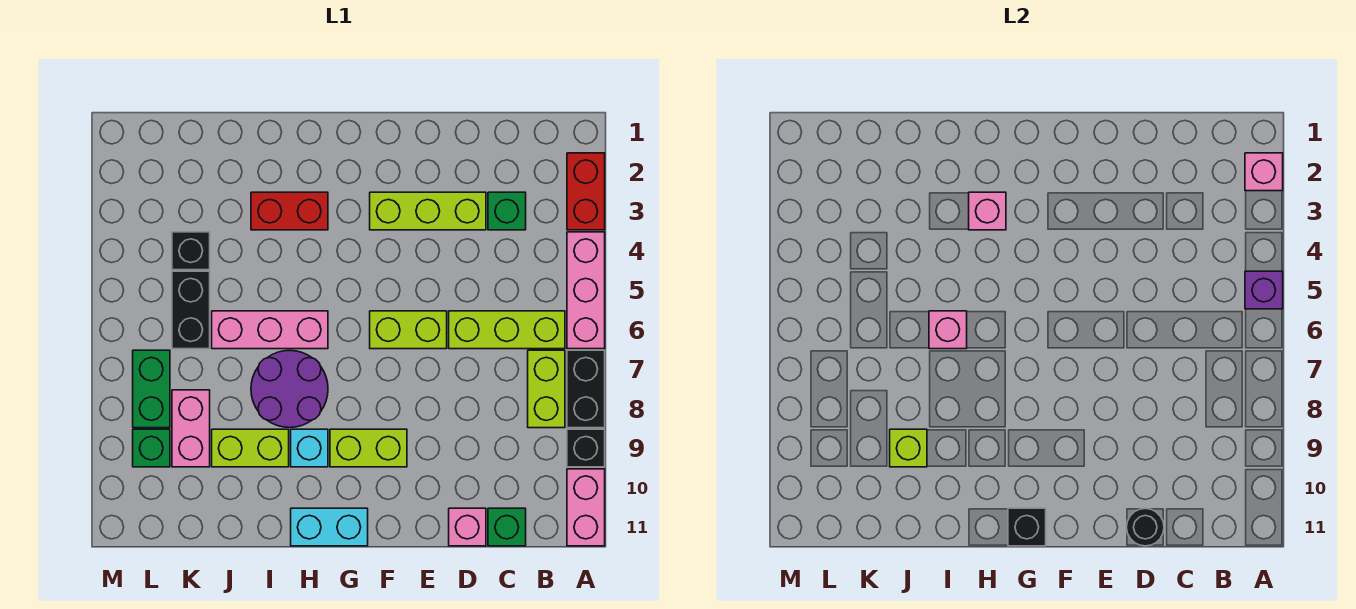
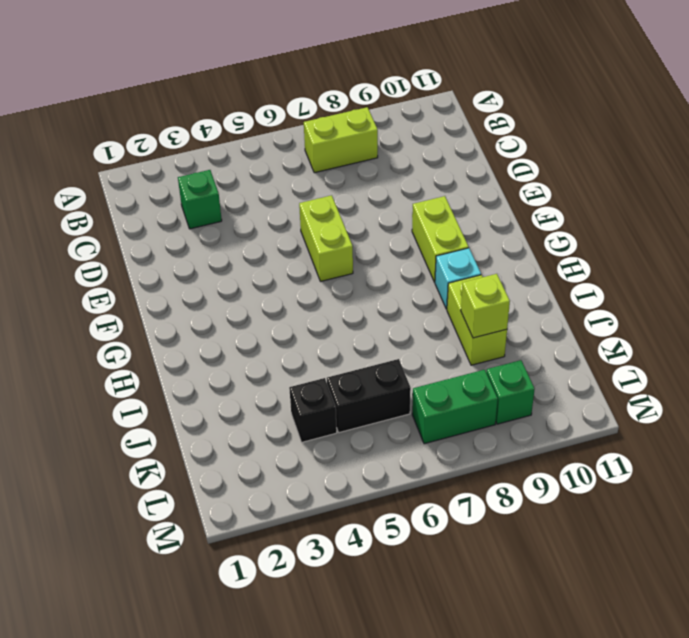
none -> red 1x2 brick [567,153,605,230]
none -> pink 1x3 brick [567,232,605,349]
none -> black 1x2 brick [567,350,605,428]
none -> black 1x1 brick [567,429,605,467]

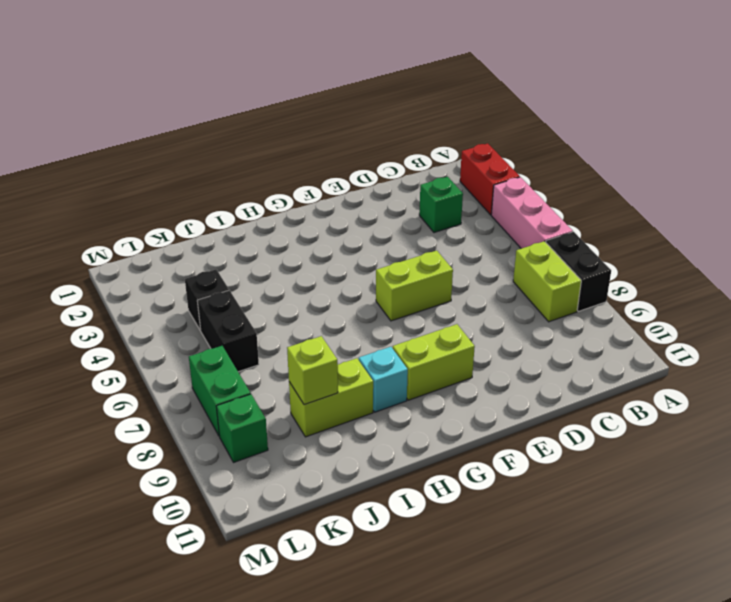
none -> black 1x1 brick [567,429,605,467]
none -> pink 1x2 brick [567,469,605,546]
none -> lime 1x3 brick [449,311,565,349]
none -> green 1x1 brick [488,508,526,546]

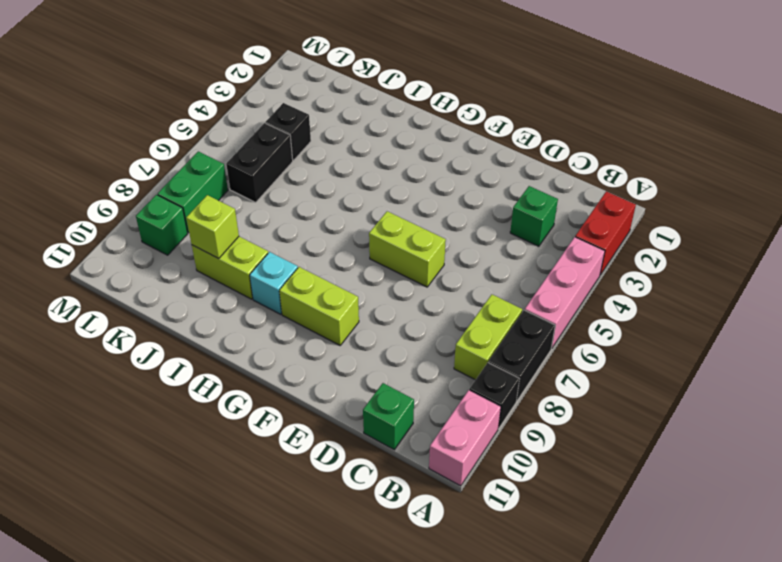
none -> lime 1x3 brick [449,311,565,349]
none -> lime 1x3 brick [370,192,486,230]
none -> pink 1x1 brick [449,508,486,546]
none -> cyan 1x2 brick [291,508,368,546]

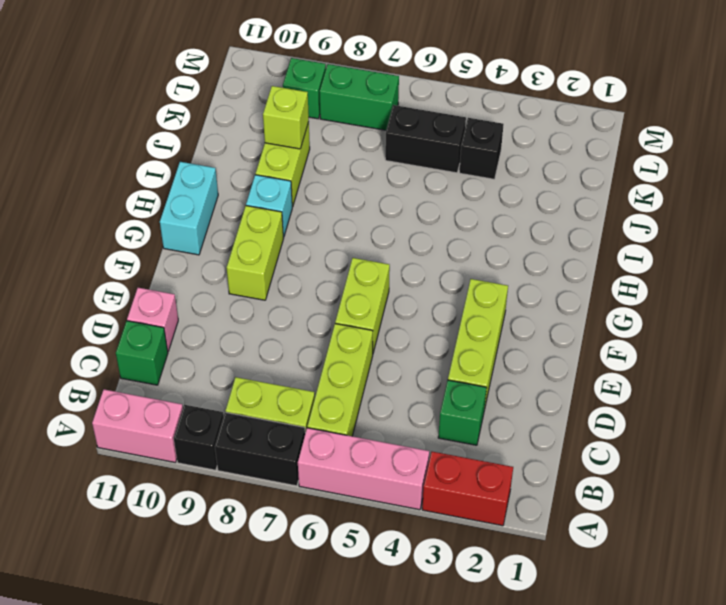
none -> red 1x2 brick [251,192,328,230]
none -> pink 1x3 brick [212,311,328,349]
none -> purple 2x2 round brick [251,350,328,428]
none -> pink 1x2 brick [172,390,210,467]

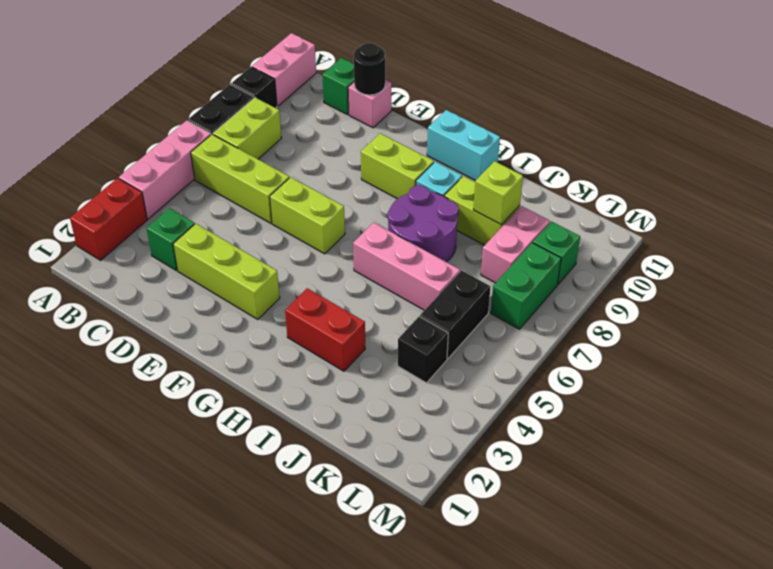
none -> pink 1x1 brick [1245,153,1283,191]
none -> purple 1x1 brick [1245,271,1283,309]
none -> black 1x1 brick [1008,508,1046,546]
none -> pink 1x1 brick [969,192,1006,230]

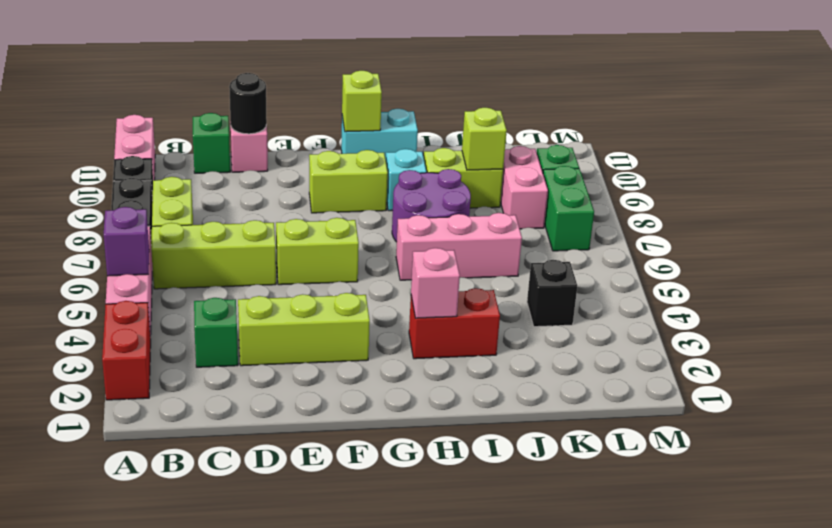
lime 1x1 brick [342,70,382,132] -> black 1x1 brick [1008,508,1046,546]
none -> black 1x2 brick [172,271,210,349]
none -> pink 1x1 brick [1245,153,1283,191]
none -> pink 1x1 brick [929,311,967,349]

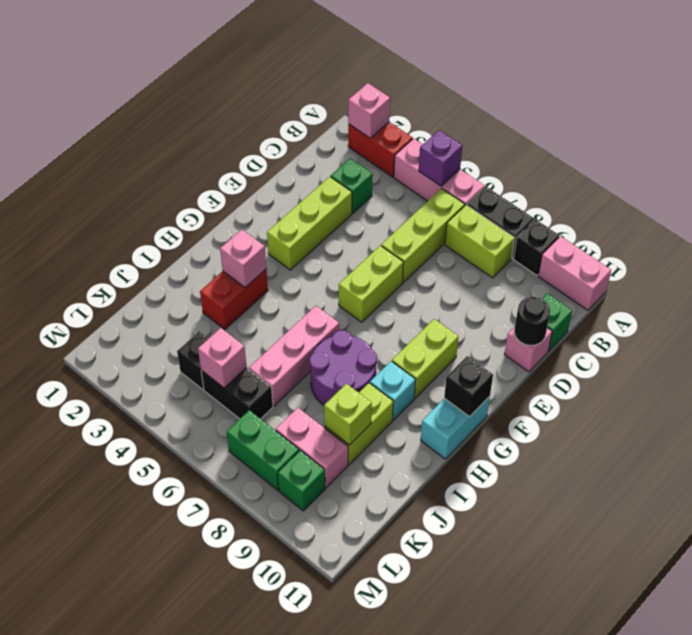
pink 1x1 brick [198,328,247,388] -> pink 1x1 brick moved to [929,311,967,349]

